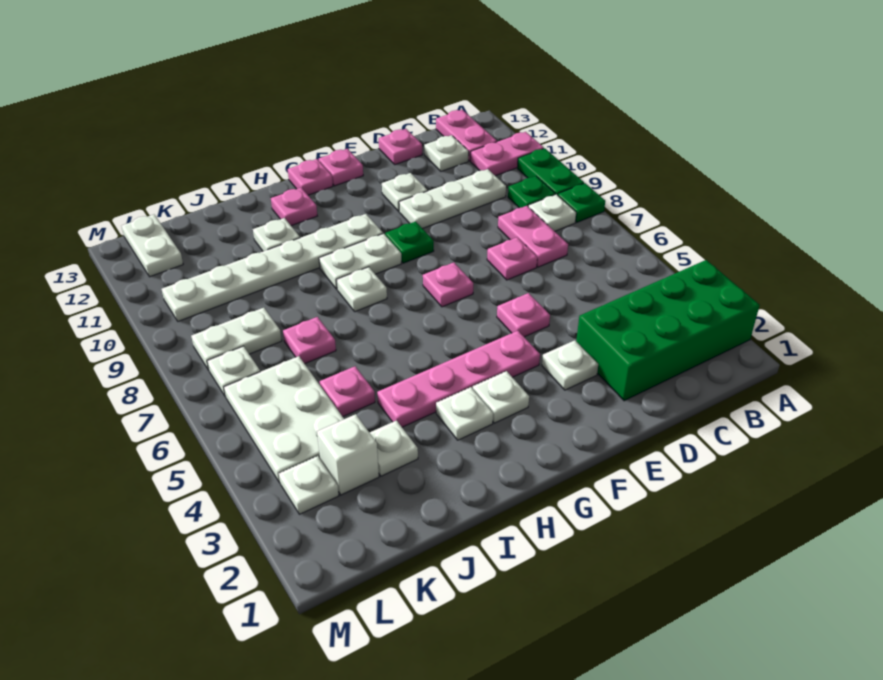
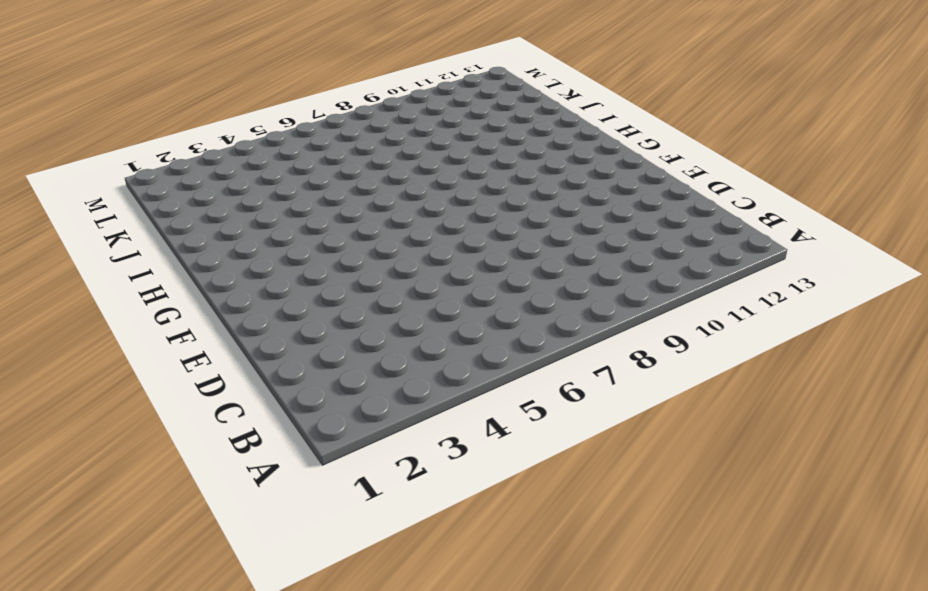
none -> green 2x4 brick [576,260,760,401]
none -> green 1x1 plate [558,183,605,222]
none -> green 1x2 plate [517,148,584,195]
none -> pink 1x2 plate [471,132,544,176]

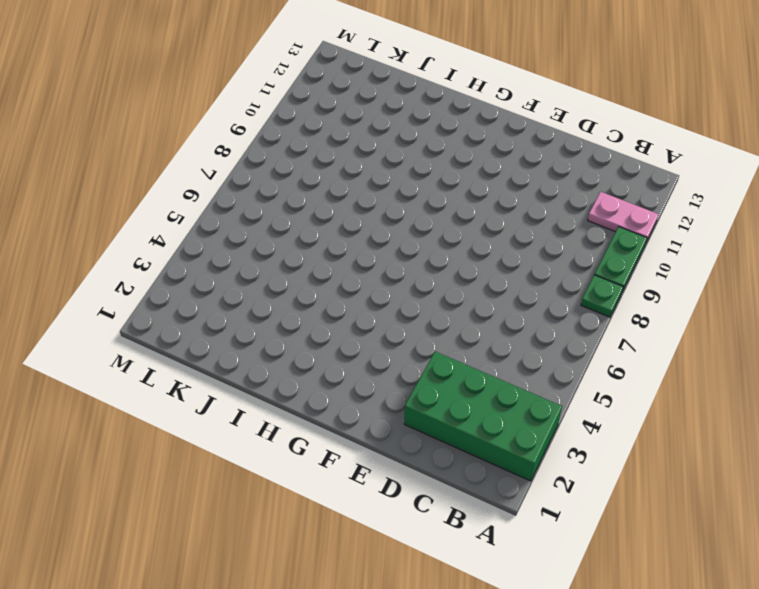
none -> white 1x1 plate [528,194,576,231]
none -> green 1x1 plate [508,176,555,208]
none -> pink 1x2 plate [436,110,497,161]
none -> pink 1x2 plate [498,206,568,267]

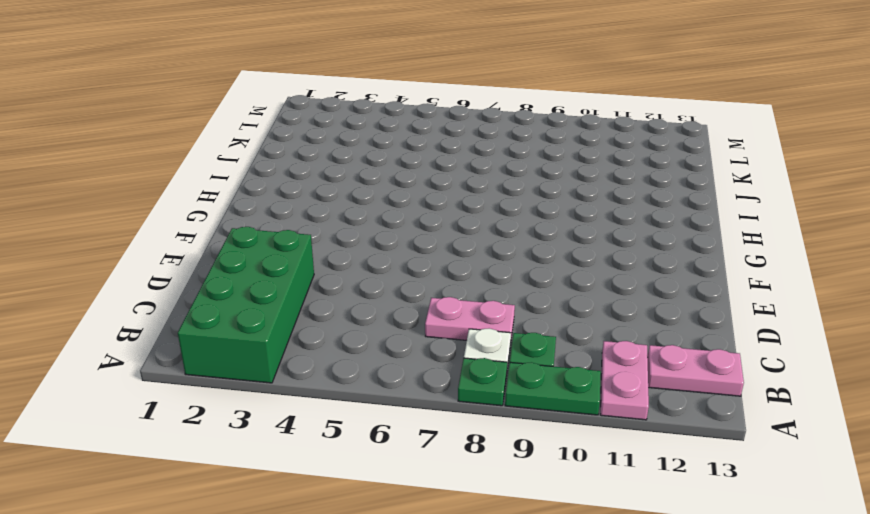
none -> white 1x3 plate [399,169,506,229]
none -> white 1x1 plate [424,135,469,171]
none -> pink 1x1 plate [487,237,537,280]
none -> pink 1x1 plate [379,129,422,165]

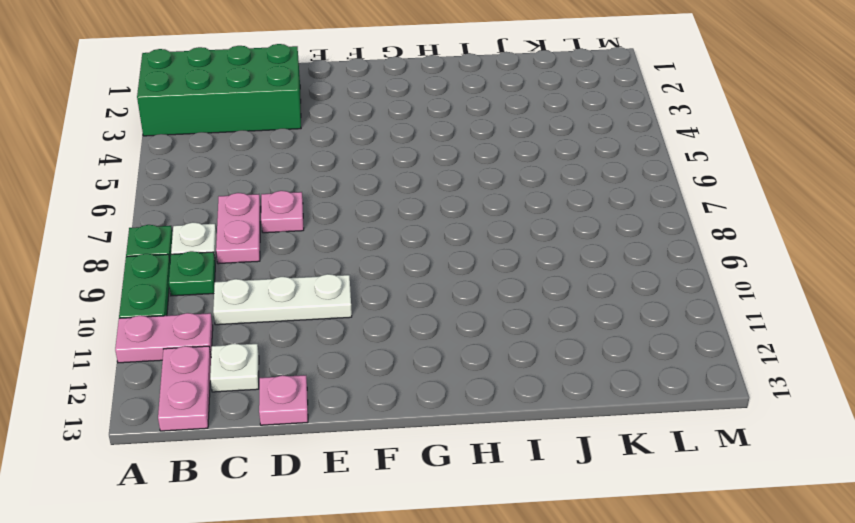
none -> white 1x1 plate [542,340,598,390]
none -> pink 1x1 plate [497,293,550,337]
none -> white 1x1 plate [382,173,428,211]
none -> pink 1x4 plate [377,331,540,427]

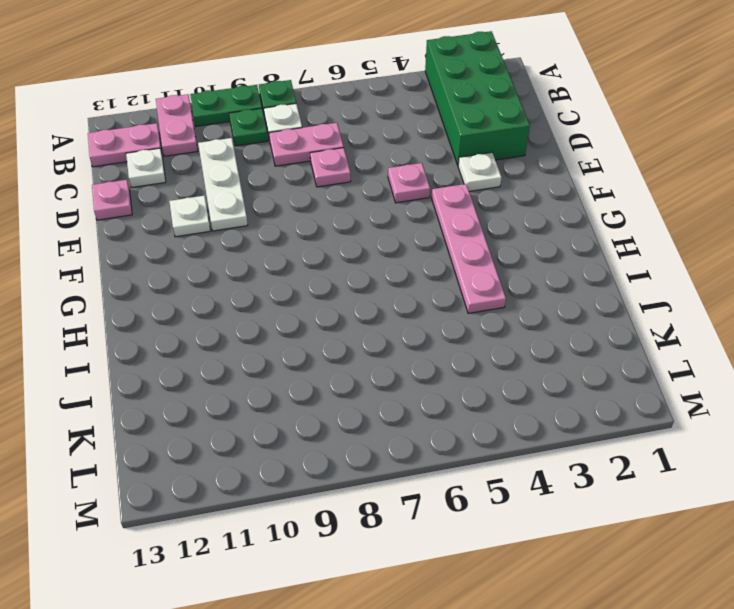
none -> pink 1x1 plate [423,263,473,307]
none -> green 1x1 plate [385,222,434,263]
none -> pink 1x1 plate [319,149,363,186]
none -> white 1x1 plate [473,371,529,423]

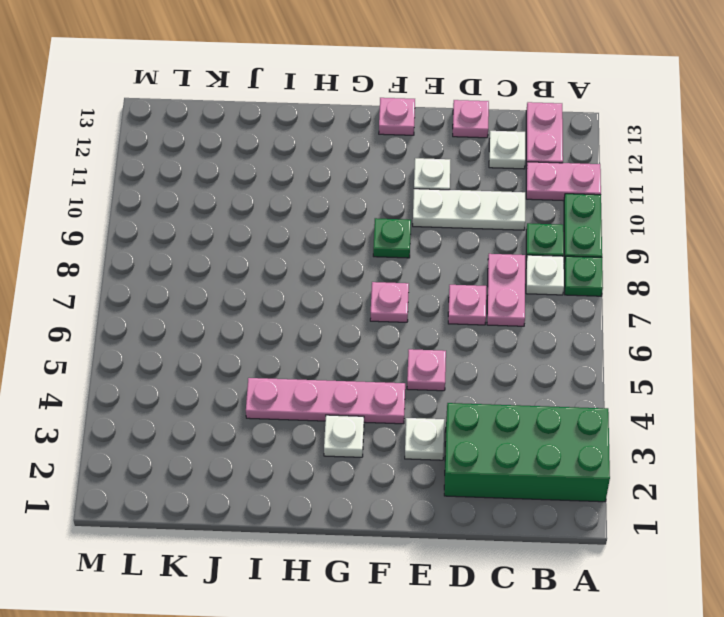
none -> white 1x2 plate [319,234,402,289]
none -> white 1x6 plate [162,214,383,321]
none -> pink 1x1 plate [288,159,333,195]
none -> white 1x1 plate [436,387,493,440]

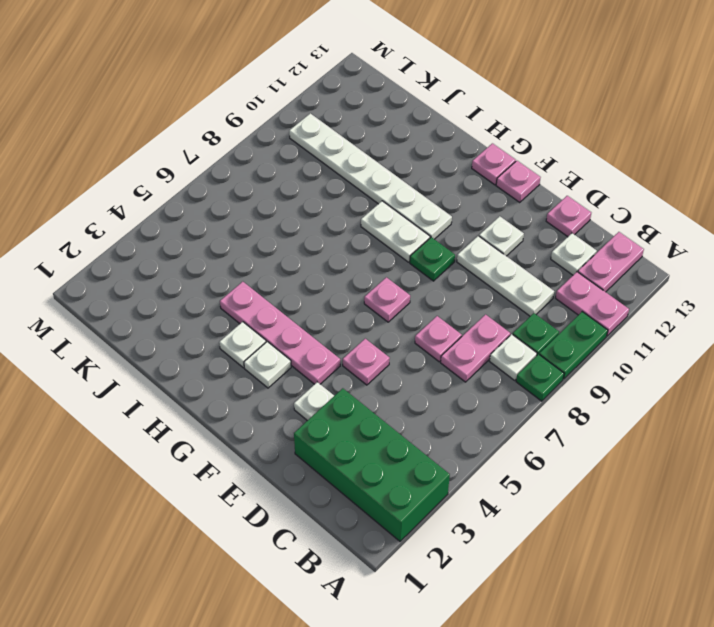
none -> white 1x1 plate [337,267,387,312]
none -> pink 1x1 plate [271,188,317,226]
none -> white 1x1 plate [253,218,300,251]
none -> white 1x1 plate [370,421,418,476]

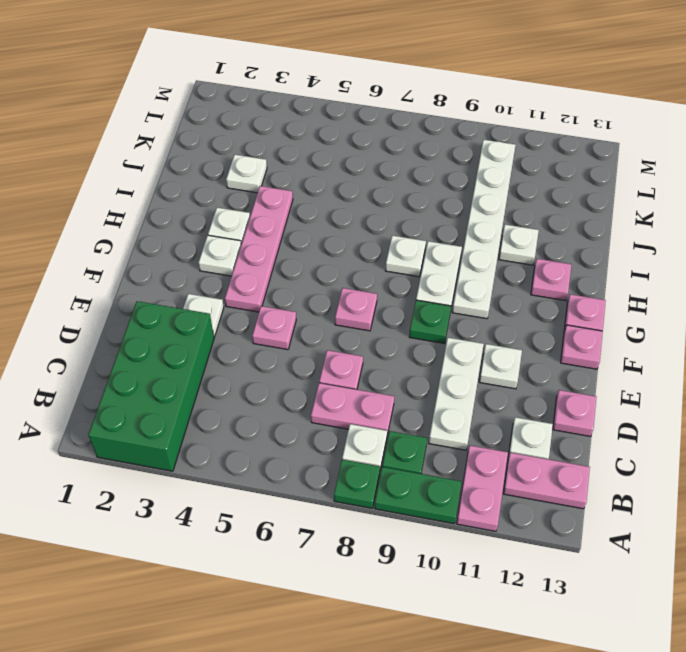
none -> pink 1x1 plate [320,366,375,417]
none -> pink 1x1 plate [283,317,336,364]
none -> white 1x1 brick [317,414,379,495]
none -> white 2x3 plate [224,356,344,483]

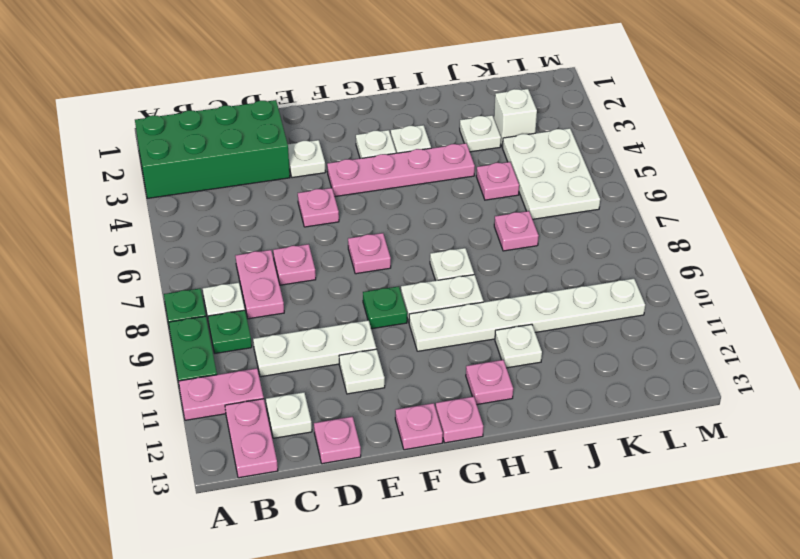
none -> white 1x2 plate [191,308,282,370]
none -> white 1x1 plate [279,456,339,514]
none -> white 1x1 plate [207,346,260,397]
none -> white 1x2 plate [122,215,183,277]

